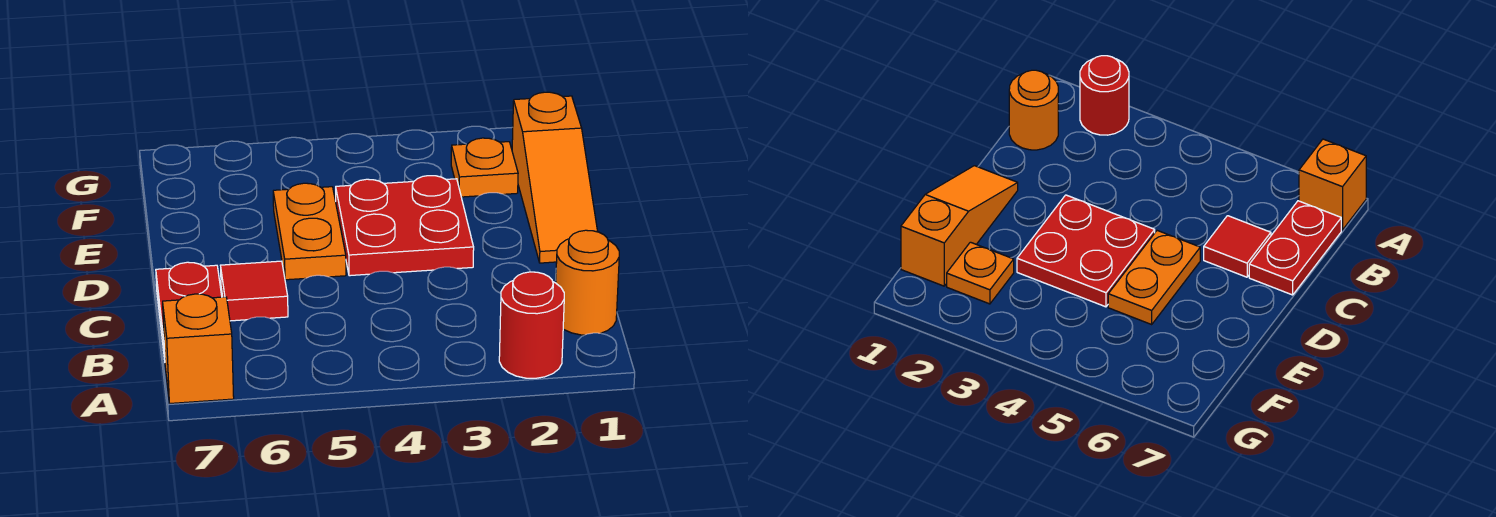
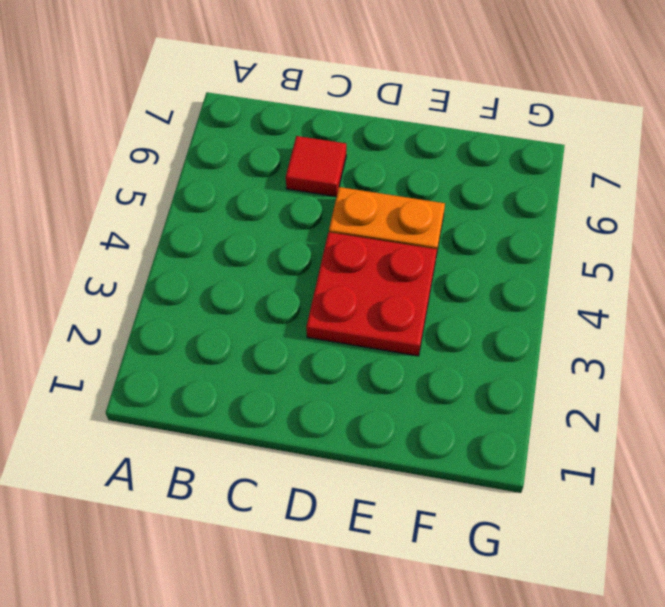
none -> red 1x1 round brick [499,272,564,378]
none -> orange 1x1 brick [163,294,234,403]

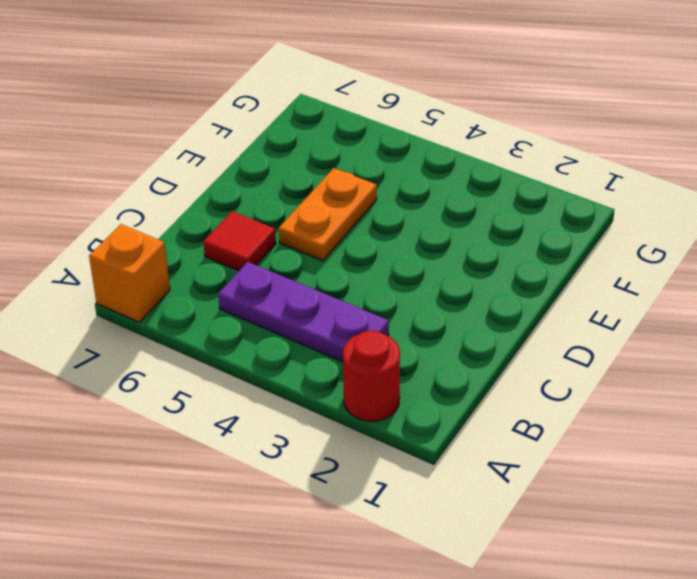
purple 1x3 plate [218,262,389,362] -> none
none -> orange 1x1 round brick [556,230,619,335]
none -> red 1x2 plate [156,262,222,359]

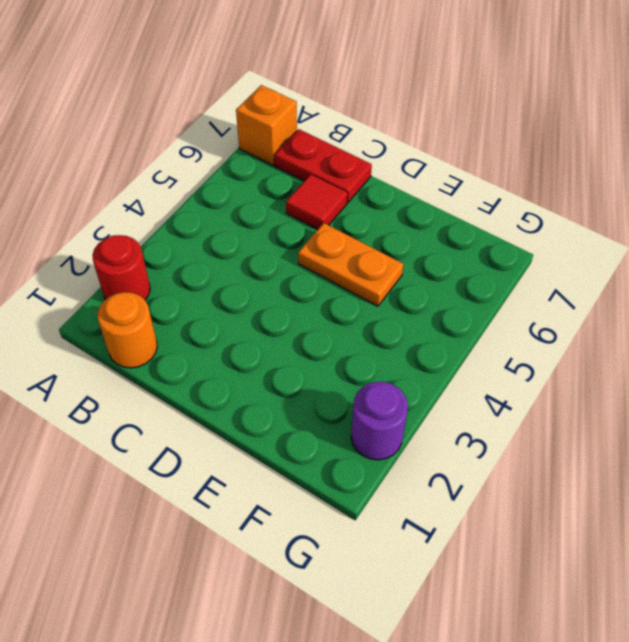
purple 1x1 round brick [351,382,408,460] -> none
none -> orange 1x3 slope [512,92,598,263]
none -> red 2x2 plate [336,176,474,276]

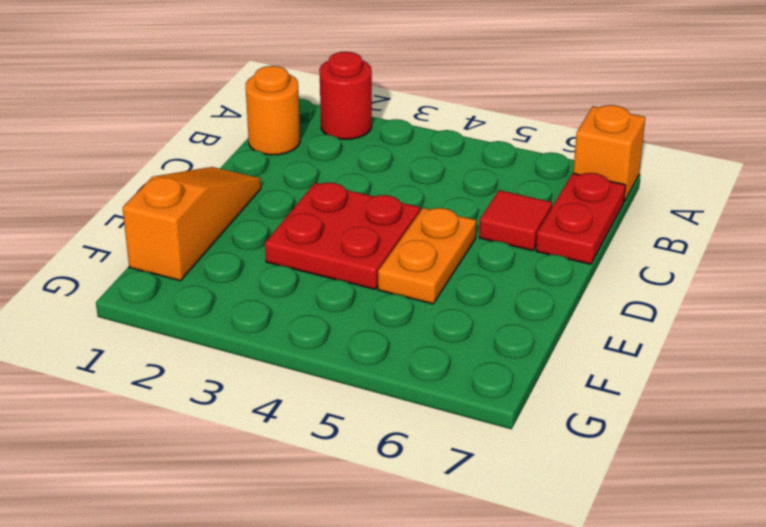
none -> orange 1x1 plate [451,138,518,197]

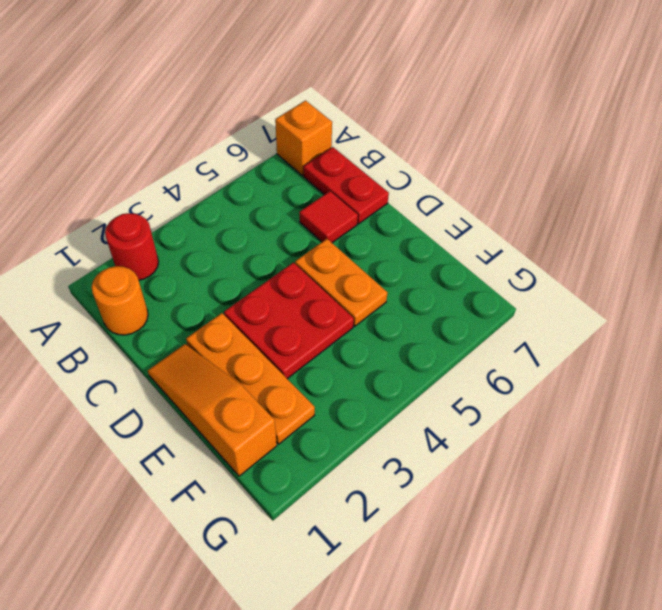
orange 1x3 plate [186,313,315,444] -> orange 1x1 plate [451,138,518,197]

